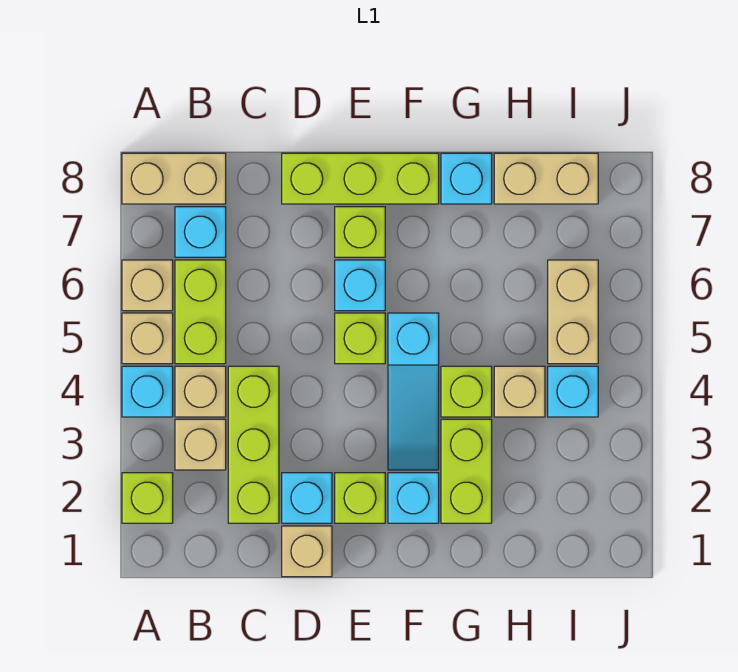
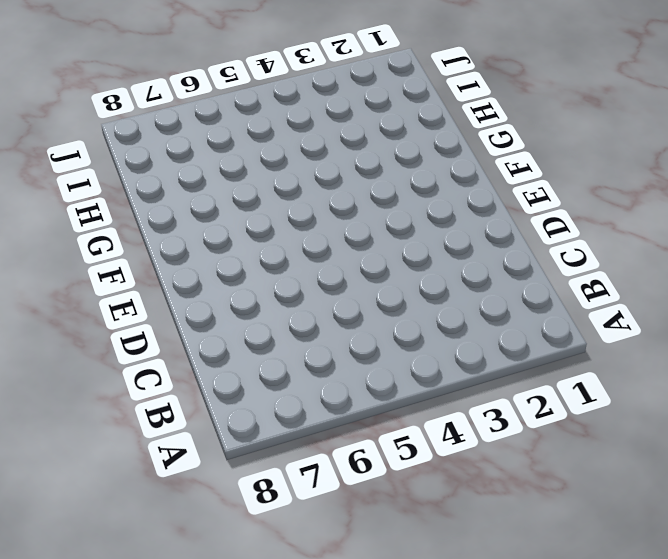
none -> lime 1x1 brick [122,473,173,523]
none -> cyan 1x1 brick [122,366,173,417]
none -> tan 1x1 brick [122,313,173,364]

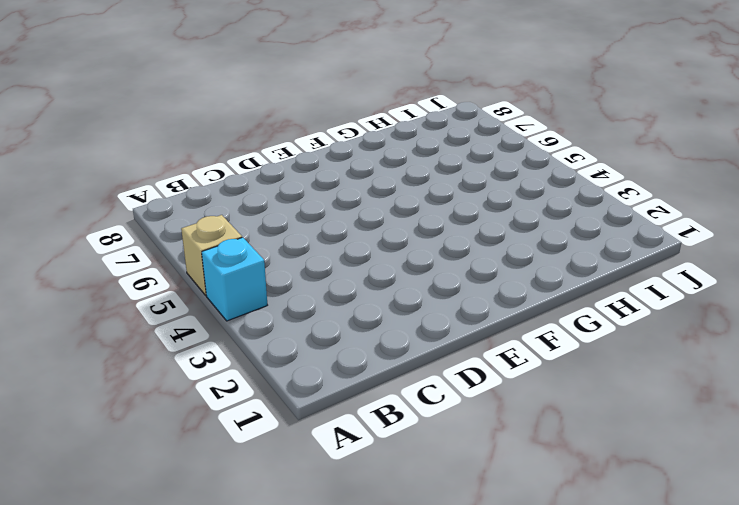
none -> lime 1x1 brick [122,473,173,523]
none -> tan 1x1 brick [122,260,173,311]
none -> tan 1x2 brick [122,153,226,204]

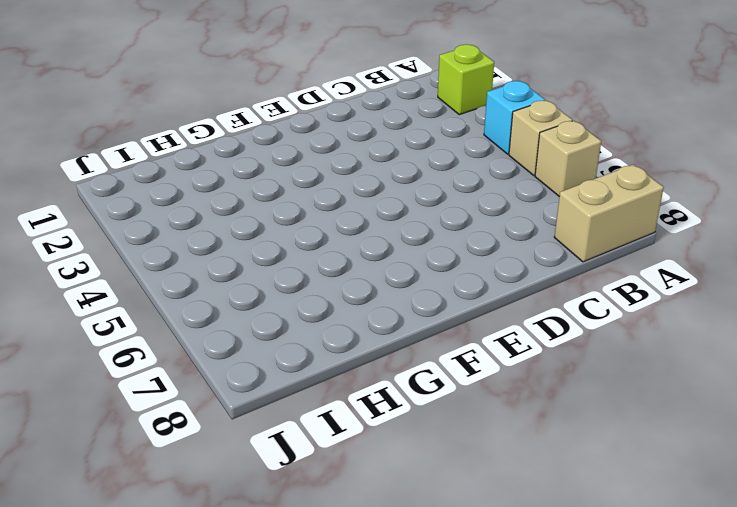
none -> tan 1x1 brick [175,419,226,470]
none -> tan 1x1 brick [175,366,226,417]
none -> lime 1x2 brick [175,260,226,364]

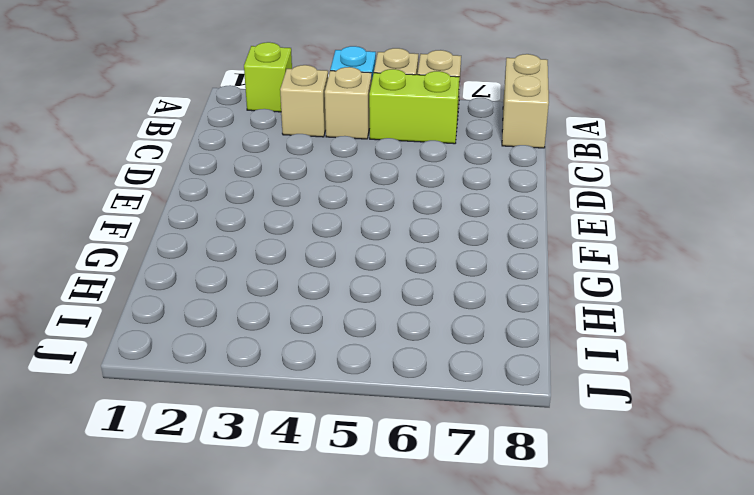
none -> cyan 1x1 brick [175,207,226,257]
none -> lime 1x3 brick [228,366,279,523]
none -> tan 1x1 brick [282,526,332,577]

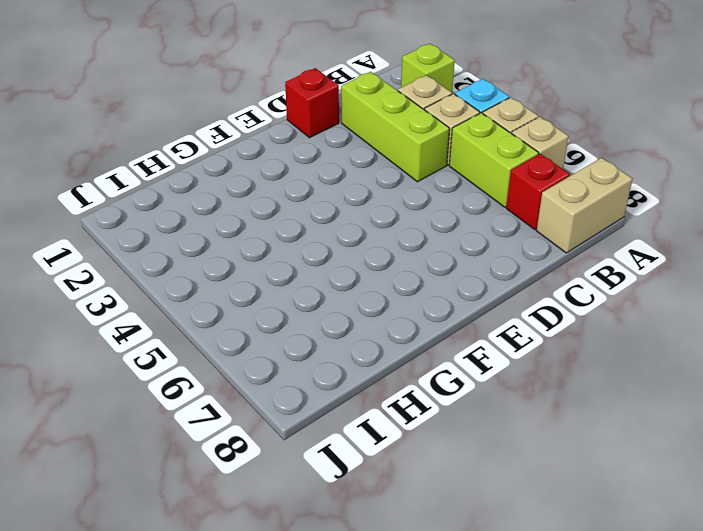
red 1x1 brick [506,154,570,230] -> cyan 1x1 brick [175,207,226,257]
red 1x1 brick [285,68,339,138] -> tan 1x1 brick [282,526,332,577]
none -> cyan 1x1 brick [282,473,332,523]
none -> lime 1x3 brick [282,153,439,204]
none -> lime 1x1 brick [335,473,385,523]

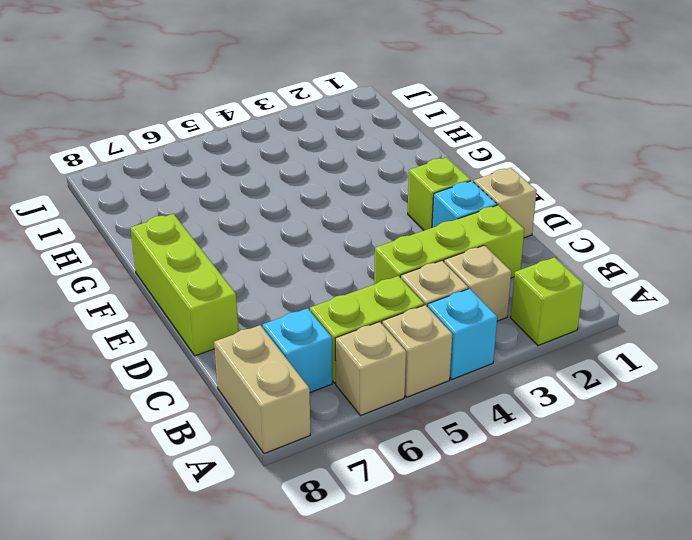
none -> lime 1x1 brick [335,313,385,364]
none -> cyan 1x1 brick [335,260,385,311]
none -> lime 1x1 brick [335,207,385,257]

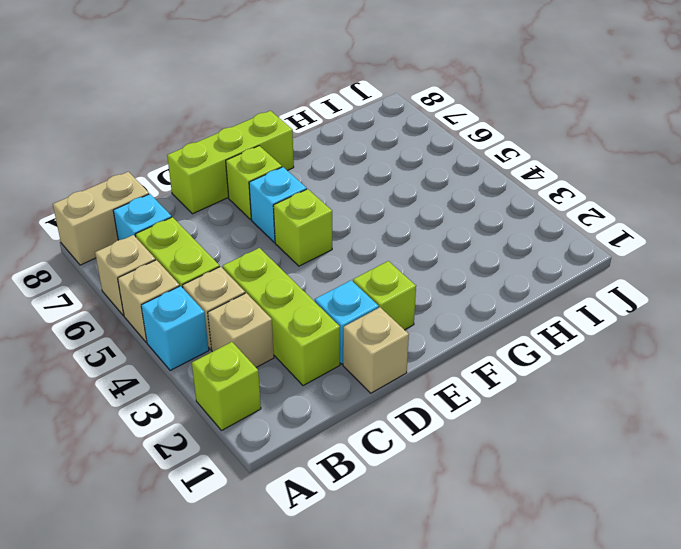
none -> cyan 1x1 brick [388,473,439,523]
none -> cyan 1x3 slope [388,313,439,470]
none -> lime 1x2 brick [441,419,492,523]

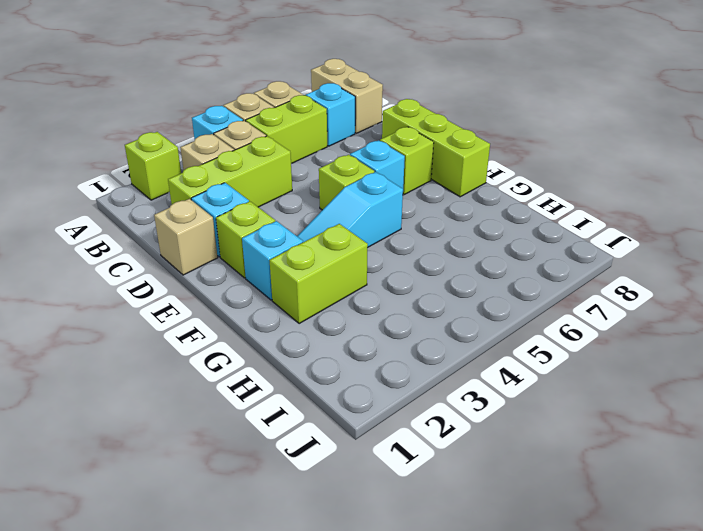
none -> lime 1x1 brick [441,366,492,417]
none -> cyan 1x1 brick [441,153,492,204]
none -> tan 1x1 brick [494,366,545,417]

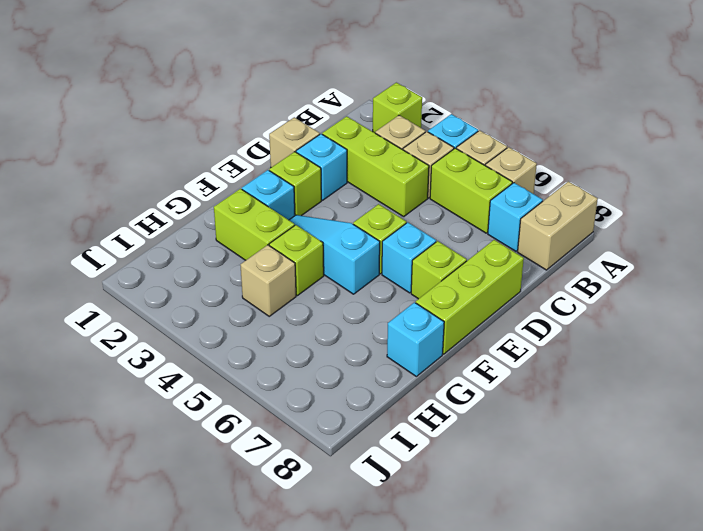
none -> tan 1x2 brick [494,153,598,204]
none -> cyan 1x1 brick [548,366,598,417]
none -> tan 1x2 brick [548,260,598,364]

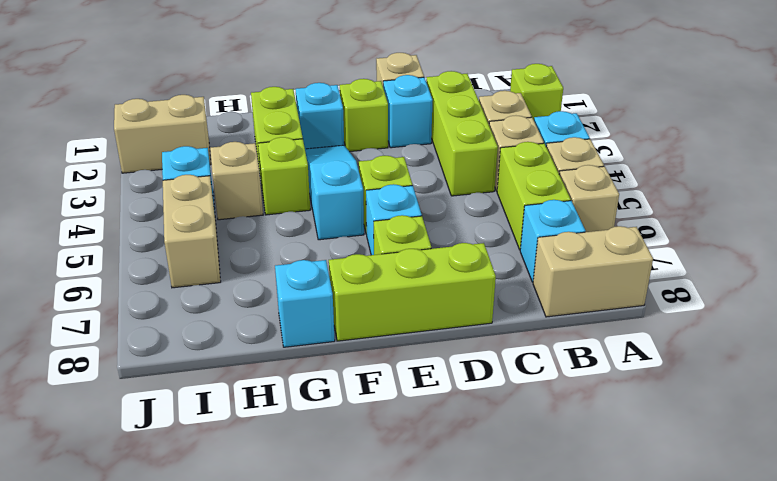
tan 1x2 brick [114,95,211,173] -> tan 1x2 brick moved to [494,153,598,204]

